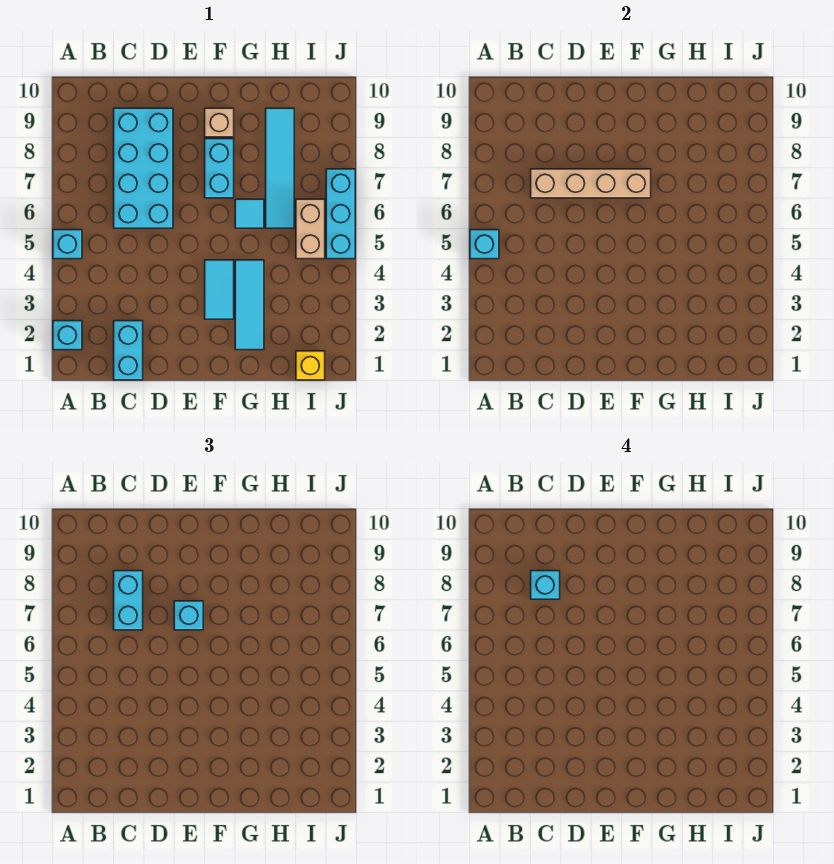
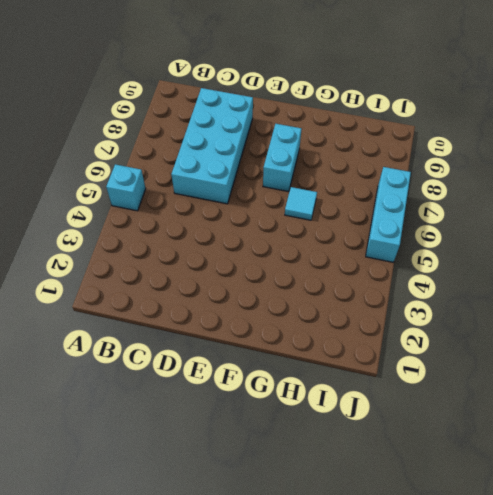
none -> cyan 1x1 brick [53,321,82,350]
none -> cyan 1x2 brick [114,321,143,380]
none -> cyan 1x2 tile [205,260,234,319]

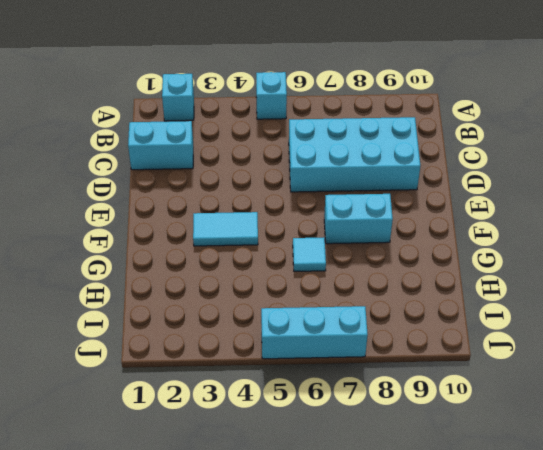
none -> tan 1x1 brick [205,108,234,137]
none -> cyan 1x3 tile [235,260,264,350]
none -> cyan 1x4 tile [266,108,294,228]

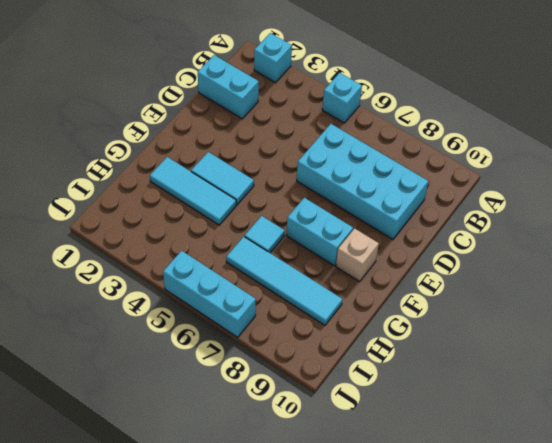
none -> yellow 1x1 brick [296,351,325,380]
none -> tan 1x2 brick [296,199,325,259]
none -> cyan 1x1 brick [470,230,499,259]

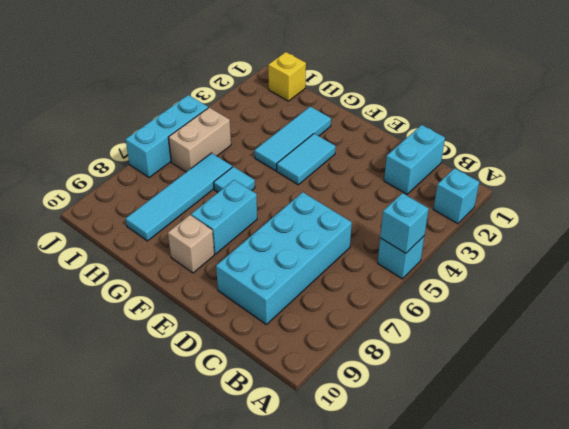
none -> tan 1x4 brick [531,169,651,198]
none -> cyan 1x2 brick [114,571,143,630]
none -> cyan 1x1 brick [174,601,203,630]

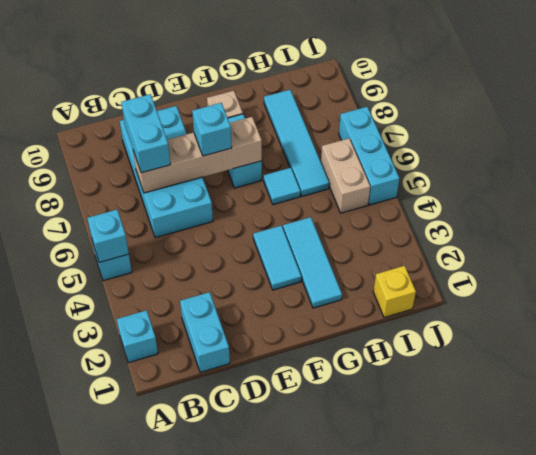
none -> cyan 1x1 brick [531,571,560,599]

